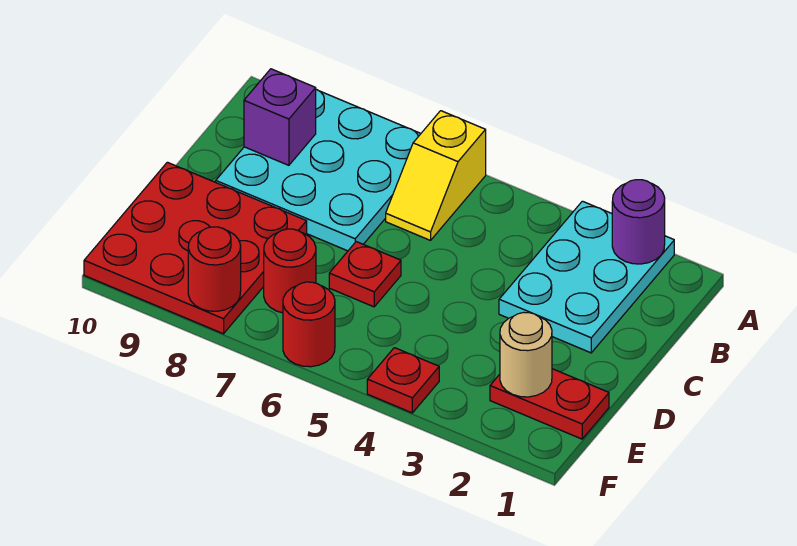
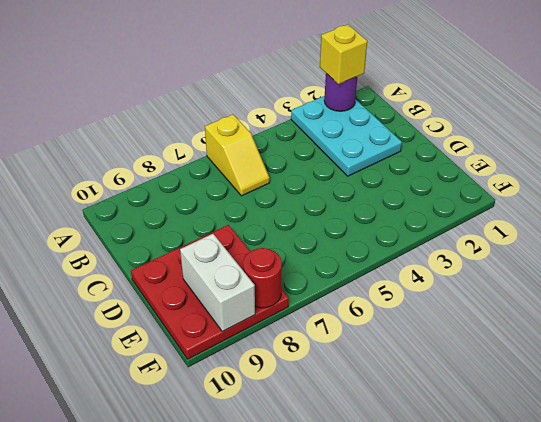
yellow 1x1 brick [320,24,367,84] -> none
white 1x2 brick [180,234,255,332] -> none
none -> cyan 3x3 plate [216,89,421,251]
none -> red 1x1 plate [329,242,401,307]
none -> red 1x2 plate [490,369,609,439]

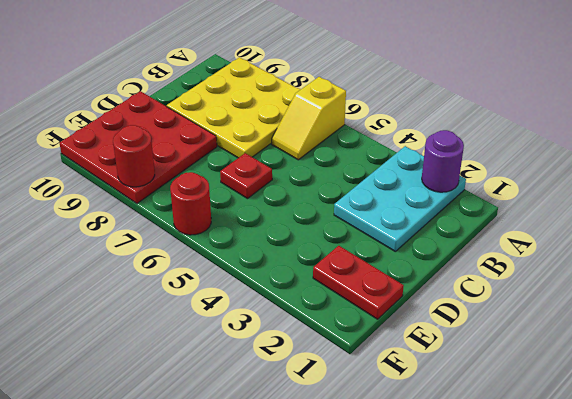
yellow 3x3 plate [167,57,301,158] -> cyan 3x3 plate [216,89,421,251]
none -> red 1x1 round brick [264,229,316,313]
none -> red 1x1 plate [367,348,439,413]
none -> purple 1x1 brick [244,69,316,165]

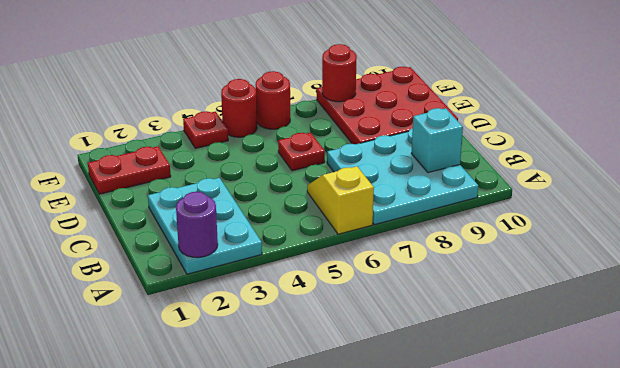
cyan 1x1 brick [411,108,463,173] -> purple 1x1 brick [244,69,316,165]
red 1x1 round brick [221,79,257,137] -> red 1x1 round brick moved to [264,229,316,313]
none -> tan 1x1 round brick [500,312,552,397]

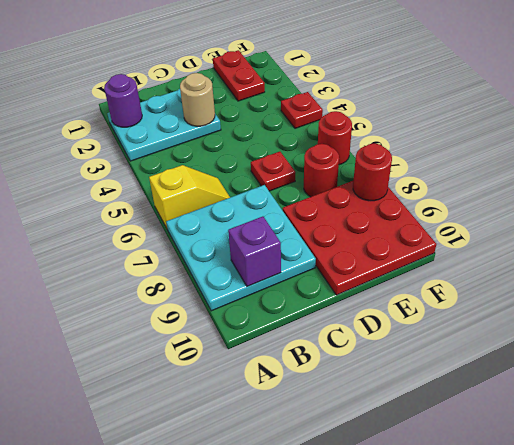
tan 1x1 round brick [180,73,215,126] -> tan 1x1 round brick moved to [500,312,552,397]

